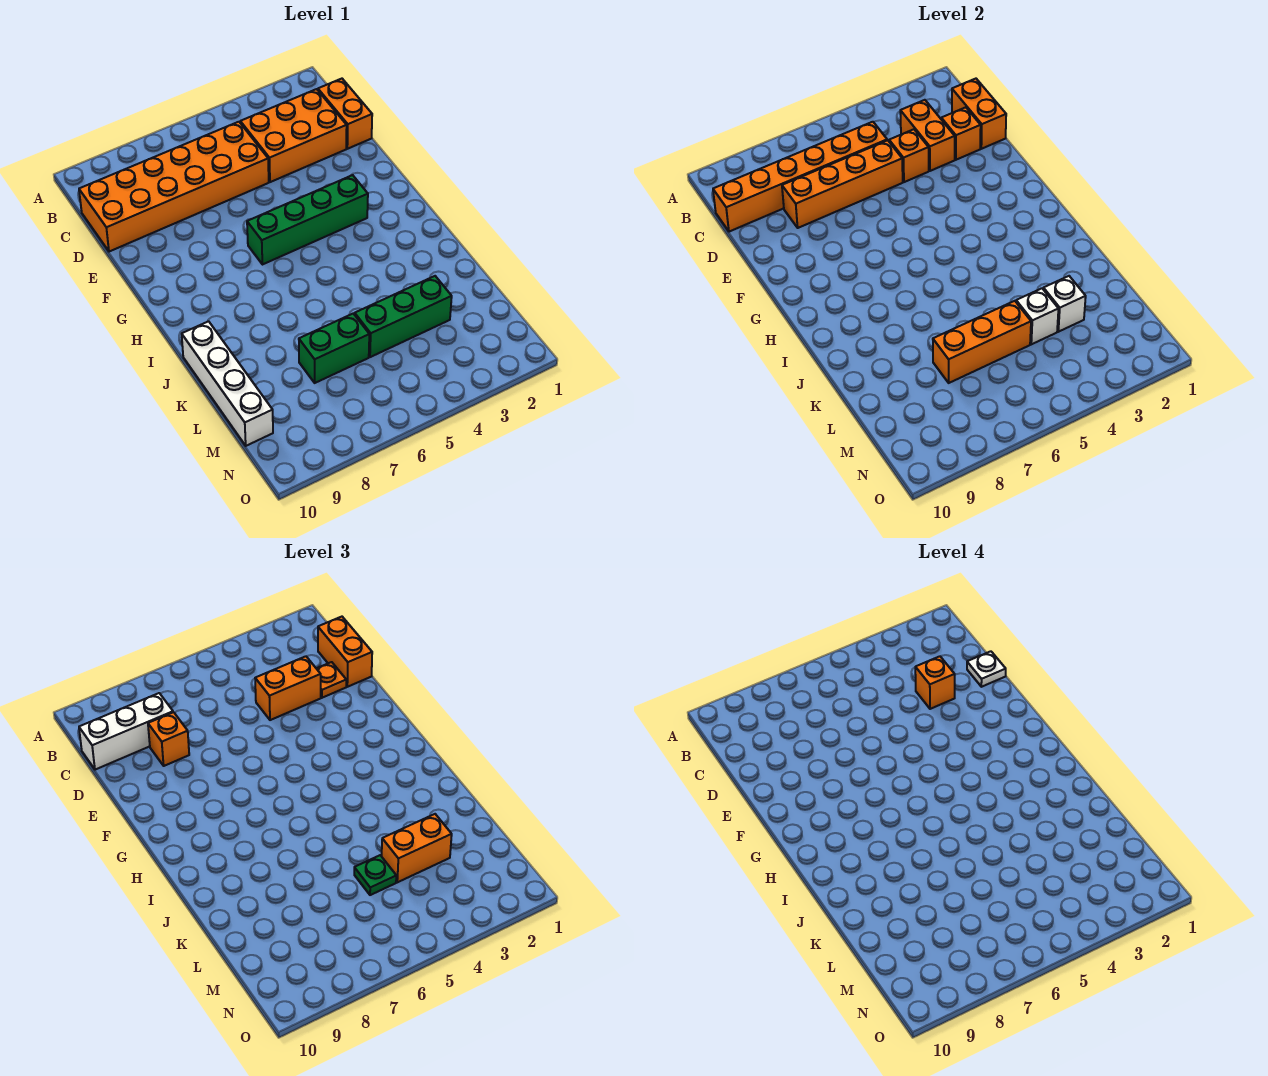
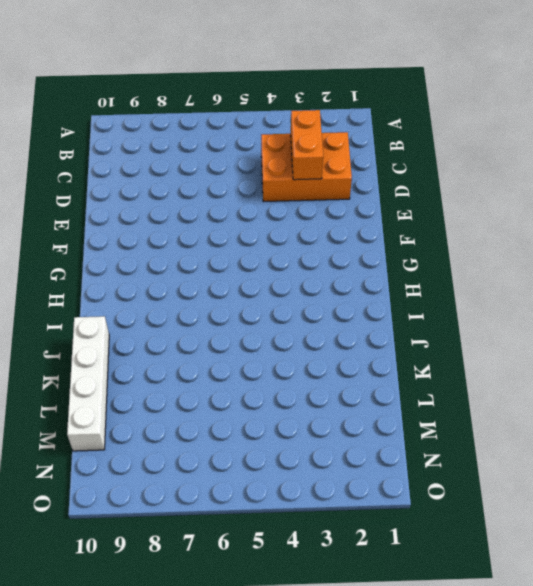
none -> orange 1x2 brick [318,79,372,149]
none -> orange 2x6 brick [79,122,269,252]
none -> green 1x4 brick [247,175,368,265]

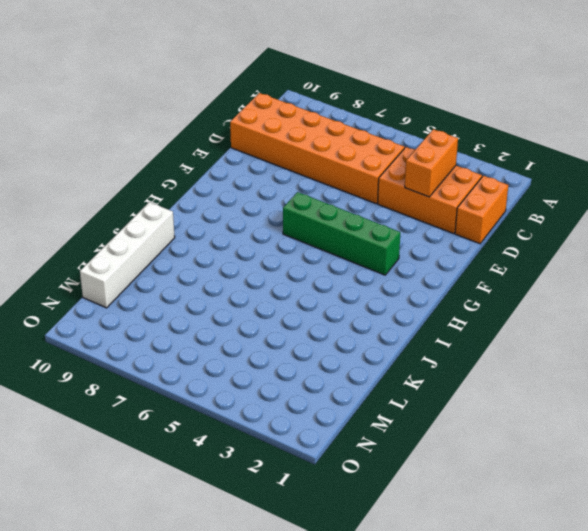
none -> green 1x3 brick [355,276,452,357]
none -> green 1x2 brick [299,314,369,383]
none -> orange 1x2 brick [952,79,1006,149]

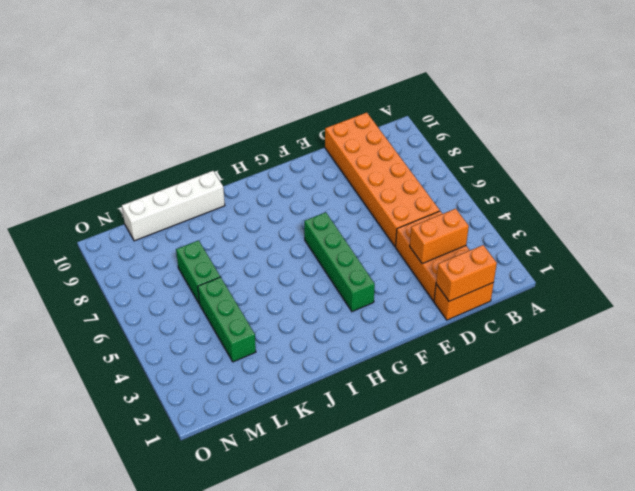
none -> orange 1x6 brick [713,122,887,232]
none -> orange 1x1 brick [941,107,981,160]
none -> orange 1x1 brick [889,129,929,182]

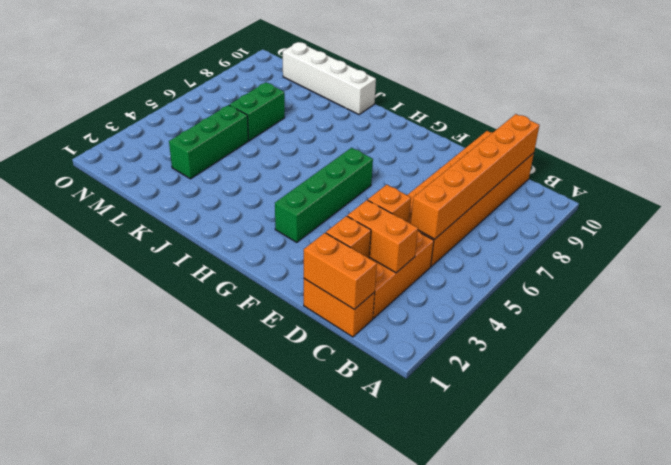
none -> orange 1x4 brick [782,140,903,228]
none -> white 1x1 brick [1043,276,1086,332]
none -> white 1x1 brick [1016,288,1058,344]

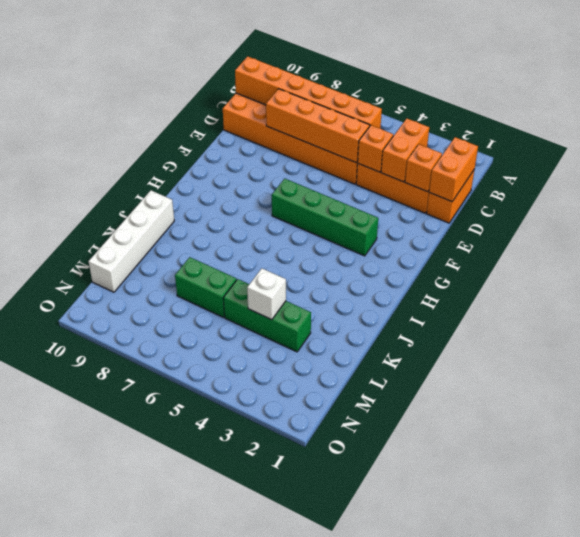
none -> white 1x1 brick [1043,276,1086,332]
none -> orange 1x3 brick [933,301,1031,383]
none -> orange 1x2 brick [318,617,372,687]

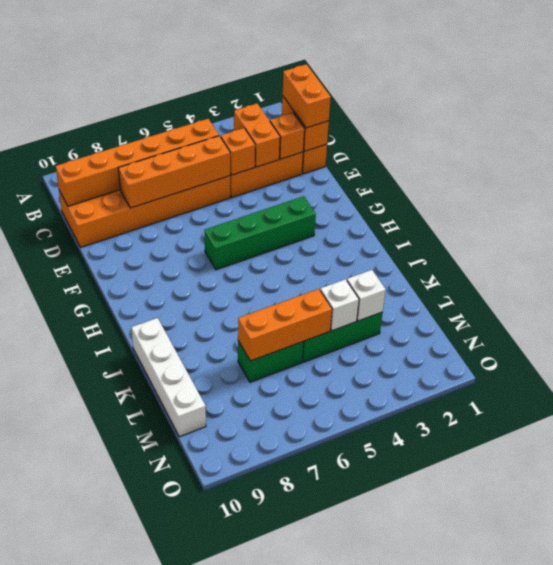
none -> white 1x3 brick [79,693,173,770]
none -> orange 1x1 plate [316,662,346,698]
none -> orange 1x2 brick [255,656,321,720]

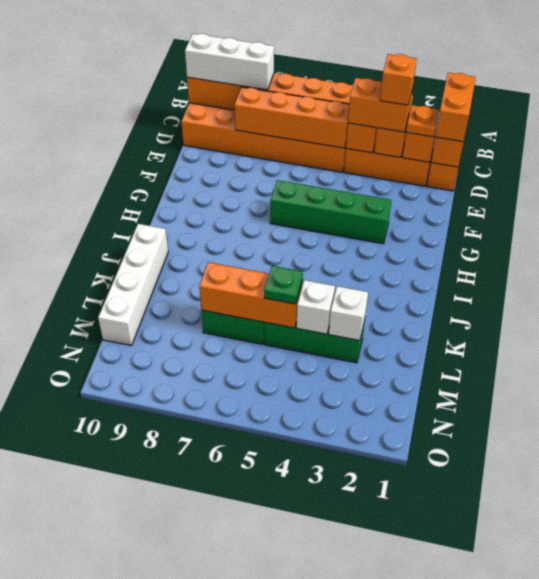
none -> orange 1x1 brick [148,712,189,766]
none -> orange 1x2 brick [382,814,452,882]
none -> white 1x1 plate [967,651,1006,687]

